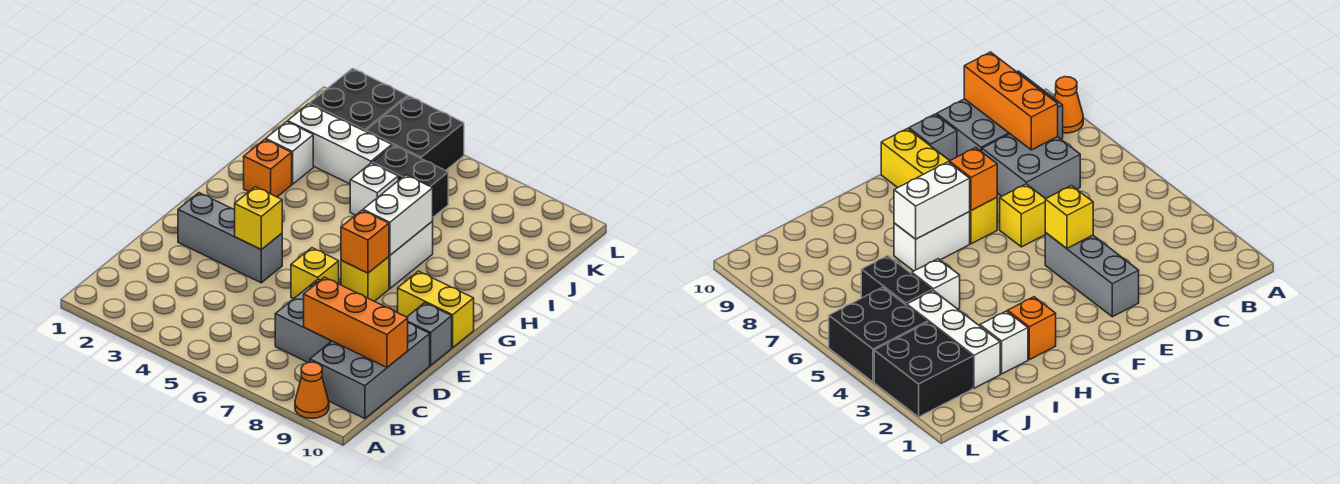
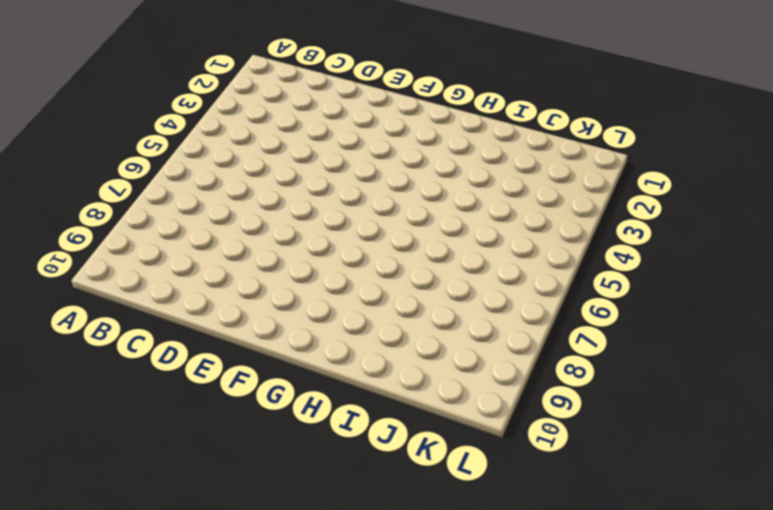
none -> orange 1x1 cone [295,362,329,418]
none -> grey 2x3 brick [310,323,430,419]
none -> grey 2x2 brick [275,279,331,363]

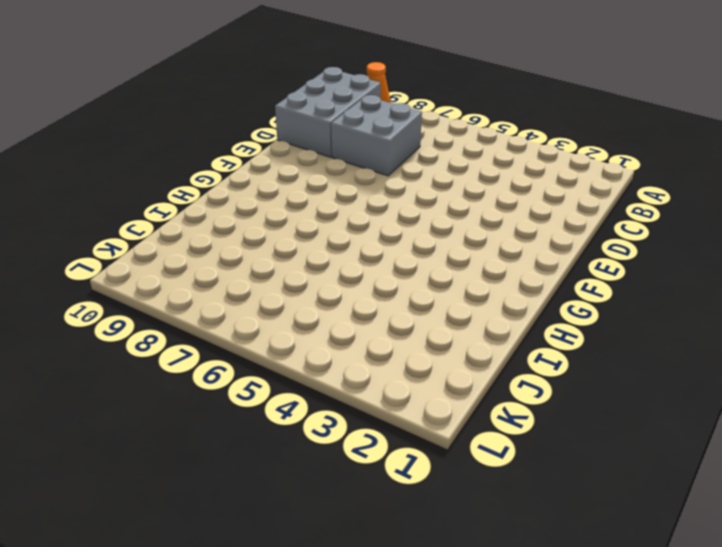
none -> grey 1x3 brick [178,193,282,283]
none -> yellow 1x1 brick [291,248,339,299]
none -> grey 1x1 brick [407,303,452,365]

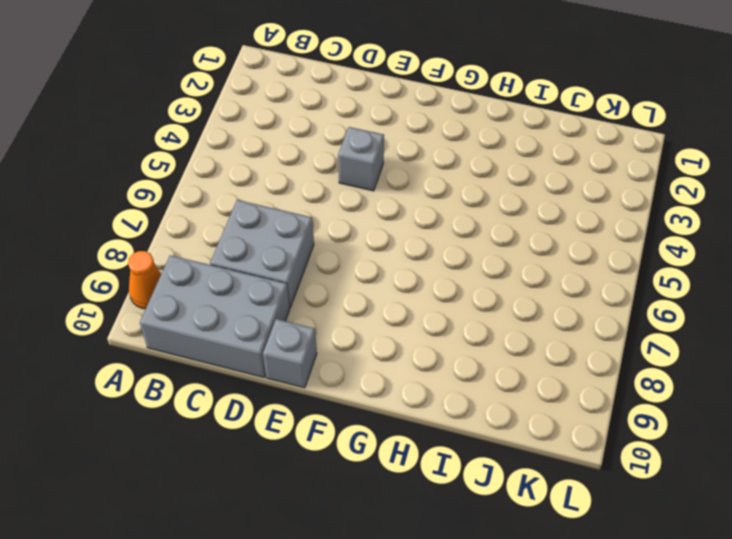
grey 1x1 brick [338,127,384,191] -> grey 1x3 brick [178,193,282,283]
none -> yellow 1x1 brick [291,248,339,299]
none -> yellow 1x1 brick [341,257,389,301]
none -> yellow 1x2 brick [398,271,474,348]

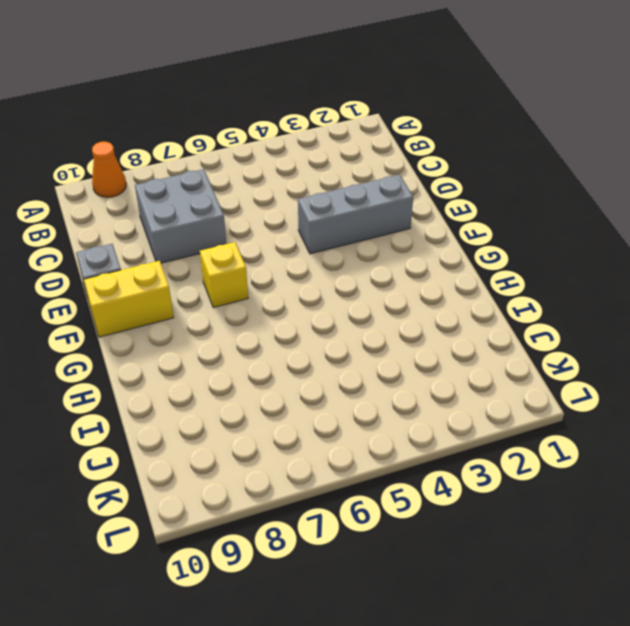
none -> grey 2x3 brick [310,323,430,419]
none -> yellow 1x1 brick [291,248,339,299]
none -> white 1x2 brick [389,221,433,289]

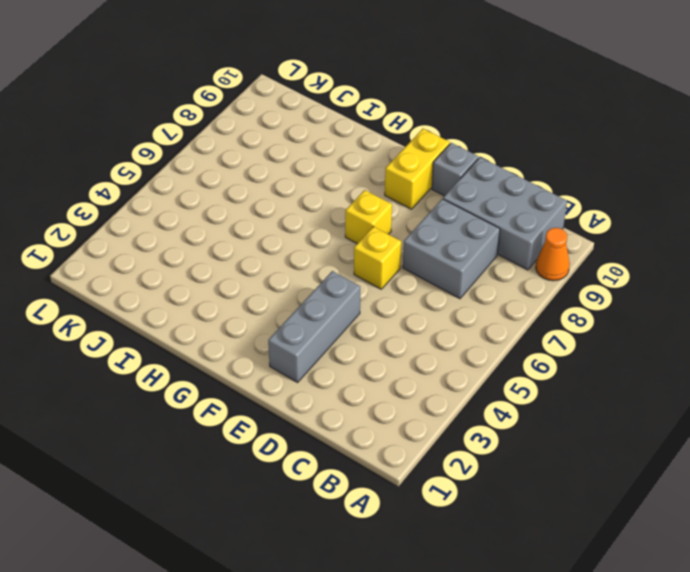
none -> white 1x2 brick [389,221,433,289]
none -> orange 1x1 brick [244,139,292,197]
none -> white 1x1 brick [266,122,313,184]

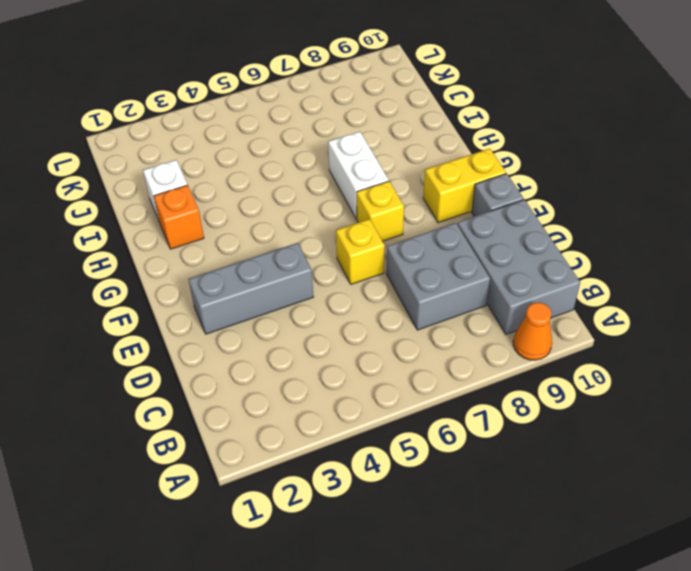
none -> white 1x1 brick [350,163,398,215]
none -> white 1x3 brick [288,104,392,184]
none -> black 1x2 brick [372,145,448,217]

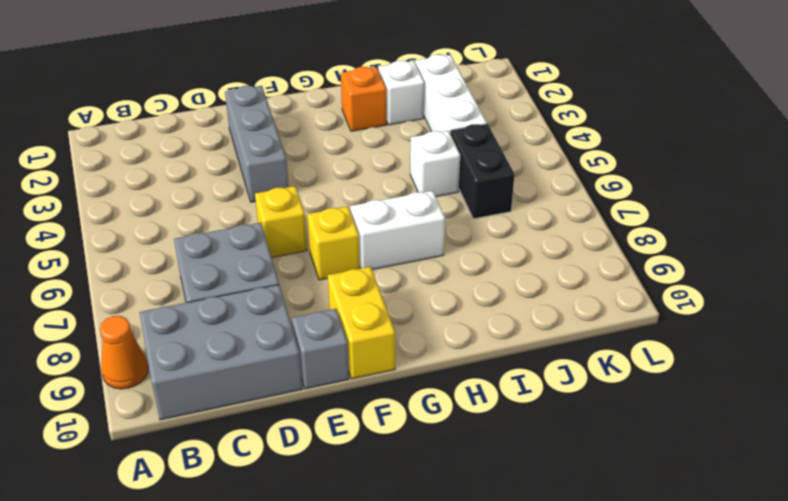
none -> black 2x2 brick [310,69,408,132]
none -> black 2x2 brick [366,96,464,171]
none -> orange 1x3 brick [304,277,408,367]

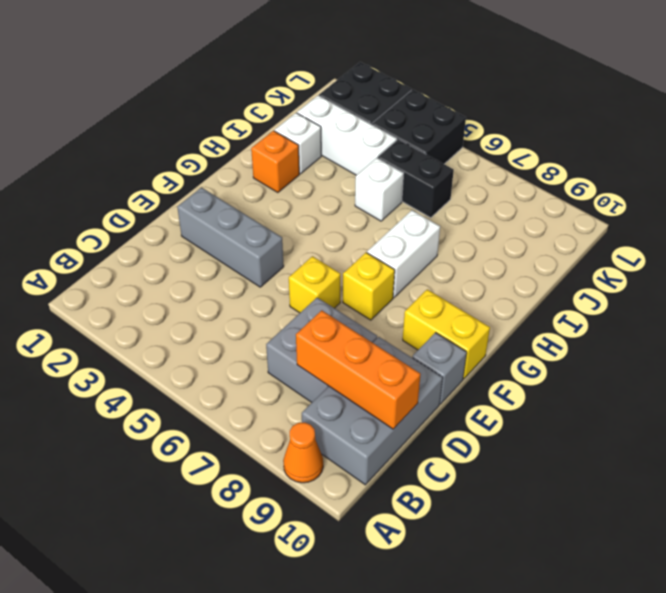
none -> yellow 1x1 brick [235,187,282,250]
none -> orange 1x1 brick [341,210,389,273]
none -> white 1x2 brick [363,175,433,255]

